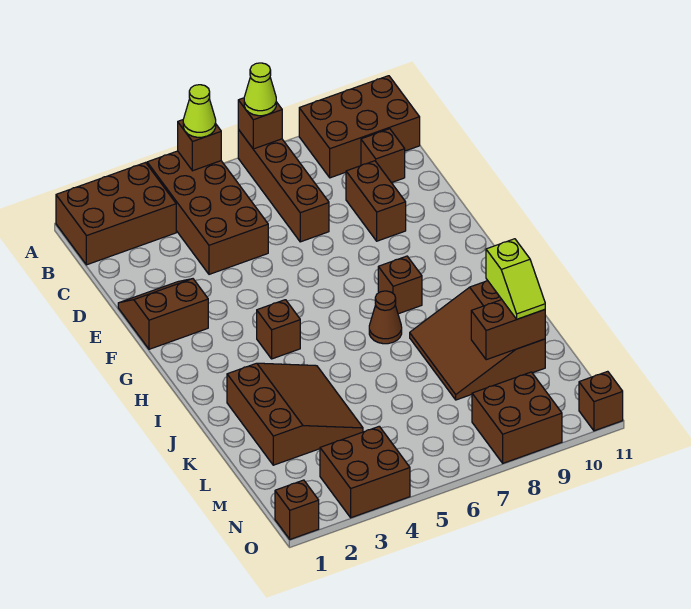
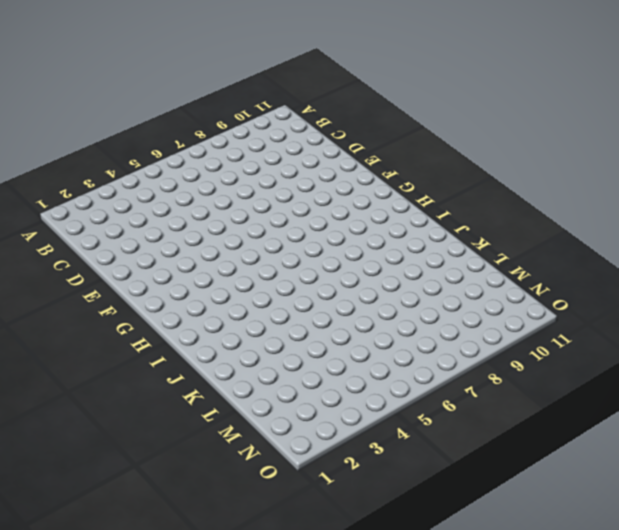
none -> brown 2x3 brick [56,163,176,265]
none -> brown 2x4 brick [147,151,268,274]
none -> brown 1x4 brick [238,130,329,242]

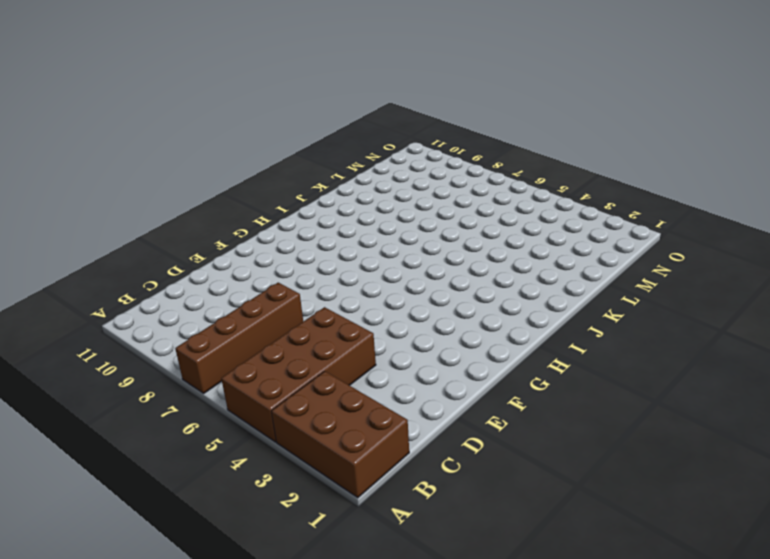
none -> brown 2x3 brick [299,76,420,178]
none -> brown 1x1 brick [361,129,405,183]
none -> brown 1x2 brick [346,161,406,241]

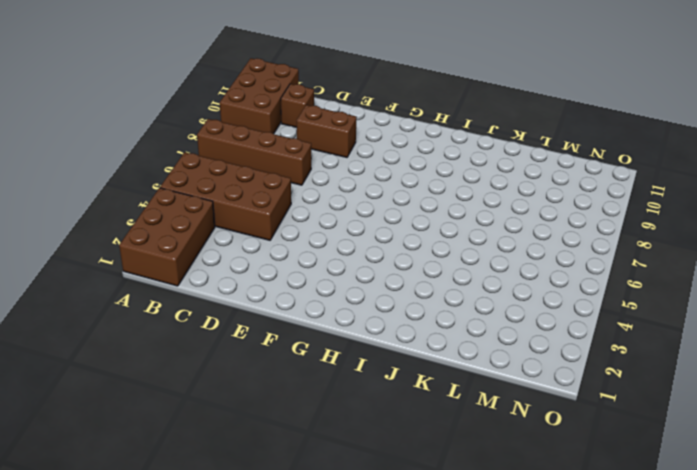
none -> brown 2x2 slope [118,279,208,349]
none -> brown 1x1 brick [257,300,300,359]
none -> brown 1x1 brick [378,256,422,314]

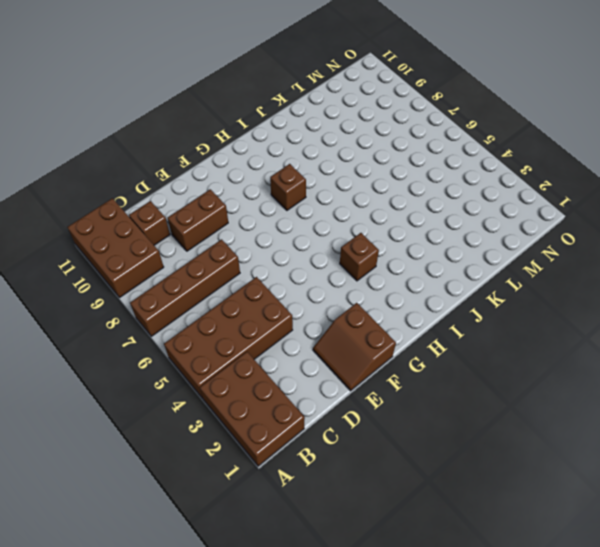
none -> brown 1x1 cone [369,291,402,344]
none -> brown 3x3 slope [227,363,363,465]
none -> brown 3x3 slope [410,280,545,400]

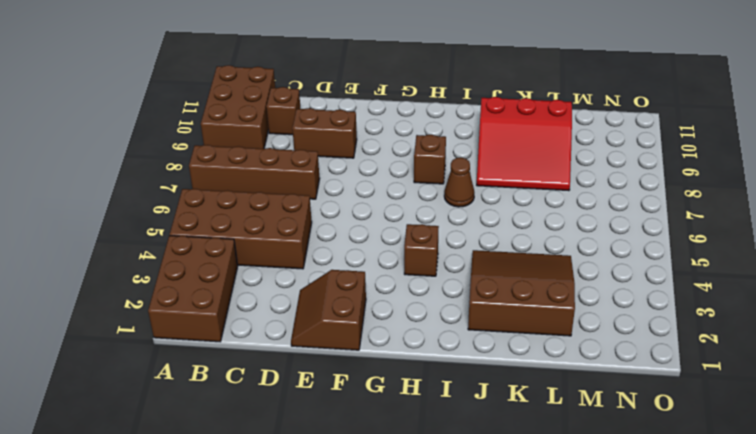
red 3x3 slope [477,97,572,191] -> brown 3x3 slope [410,280,545,400]
none -> brown 2x2 brick [320,426,410,518]
none -> brown 2x2 brick [472,372,562,463]
none -> brown 1x1 brick [275,480,319,539]

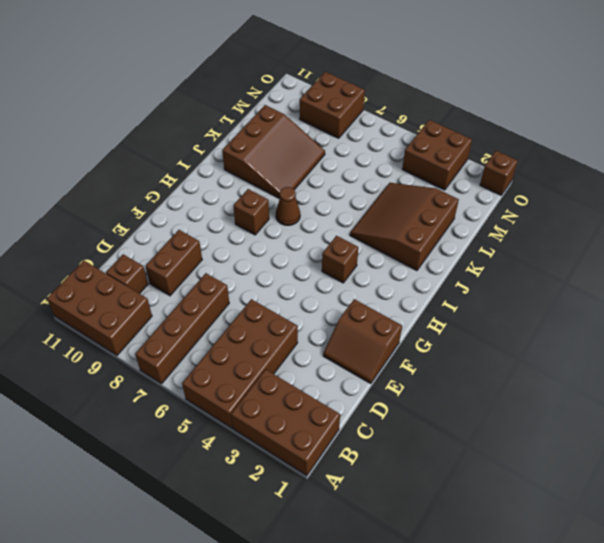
none -> brown 1x1 brick [579,371,623,431]
none -> brown 1x1 brick [178,120,221,171]
none -> brown 1x1 brick [238,98,282,149]

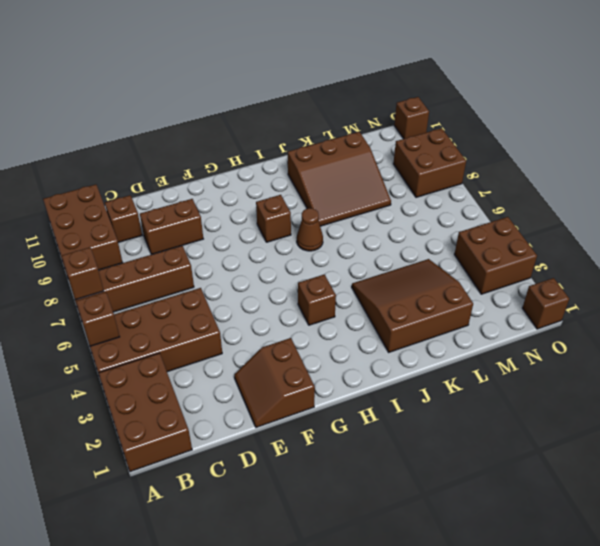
none -> brown 1x2 brick [471,300,545,360]
none -> lime 1x1 cone [183,85,216,137]
none -> lime 1x1 cone [244,63,276,116]

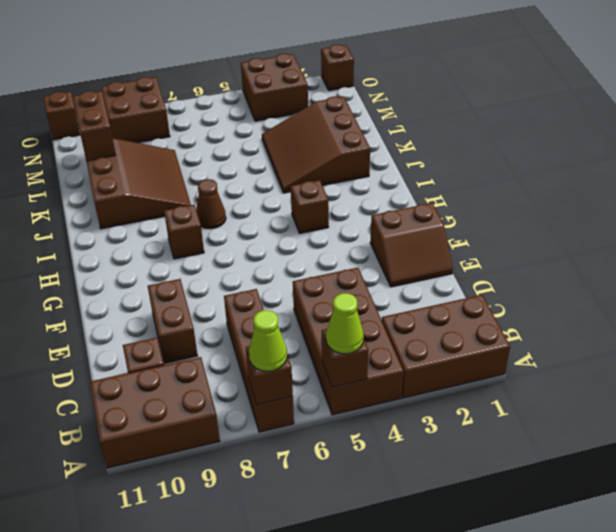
brown 1x2 brick [73,91,116,161] -> brown 1x2 brick turned to [471,300,545,360]
none -> lime 1x2 slope [486,239,545,319]

